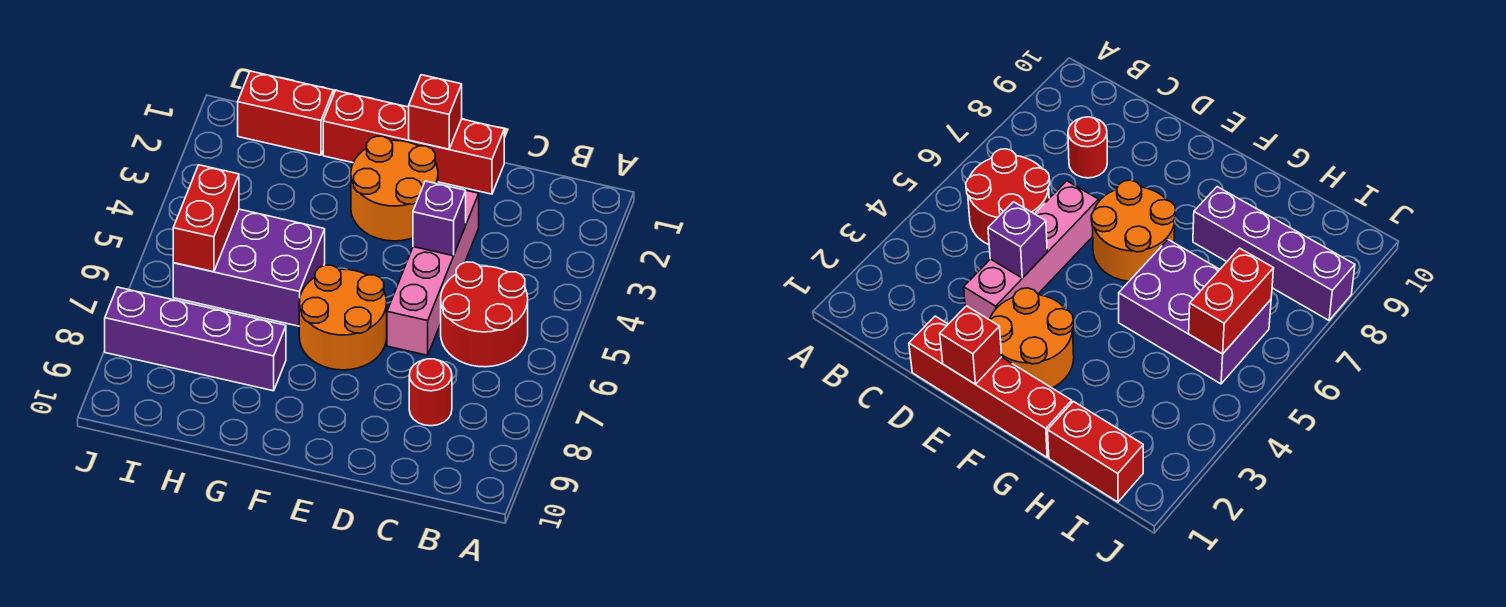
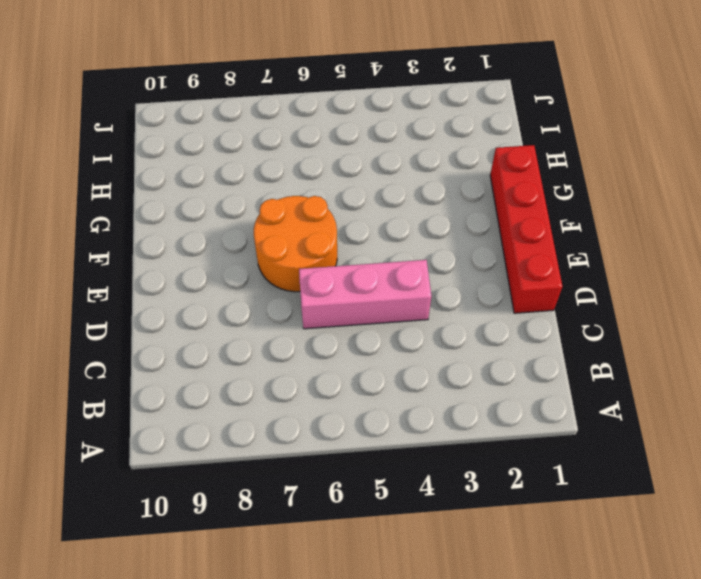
pink 1x3 brick [299,260,431,329] -> pink 1x4 brick [387,190,479,355]
none -> red 2x2 round brick [441,262,528,367]
none -> red 1x1 round brick [409,359,452,426]
none -> orange 2x2 round brick [351,136,438,241]

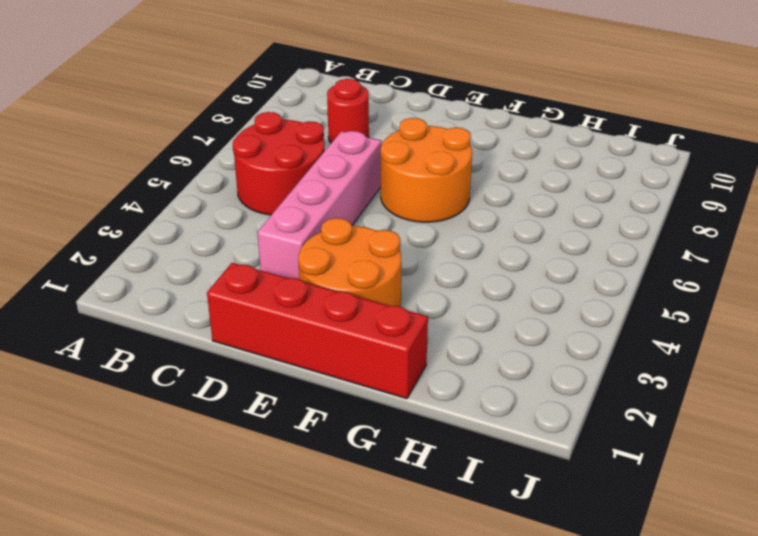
none -> purple 2x3 brick [173,209,325,326]
none -> purple 1x4 brick [105,287,286,391]
none -> red 1x2 brick [238,71,333,155]

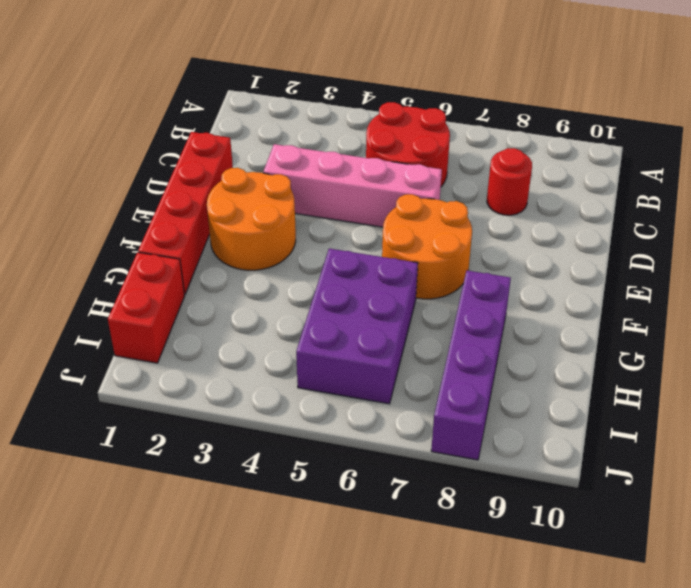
none -> purple 1x1 brick [413,181,466,256]
none -> red 1x1 brick [409,75,462,149]
none -> red 1x2 brick [173,165,239,272]

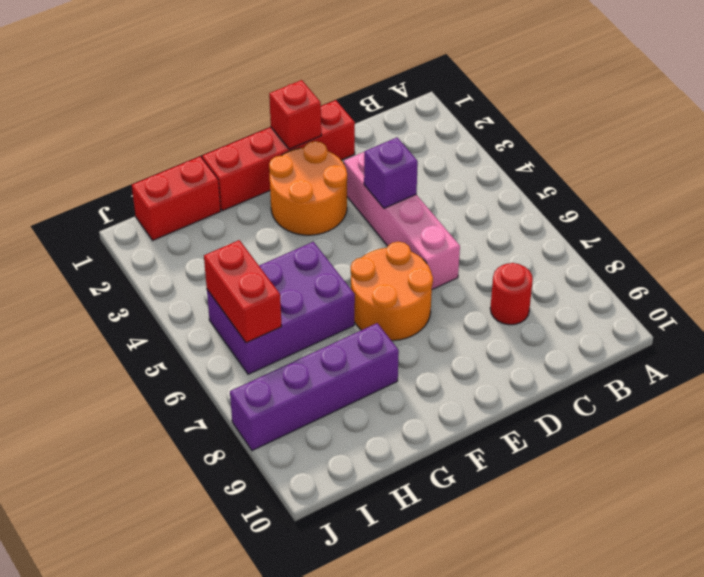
none -> red 2x2 round brick [441,262,528,367]

